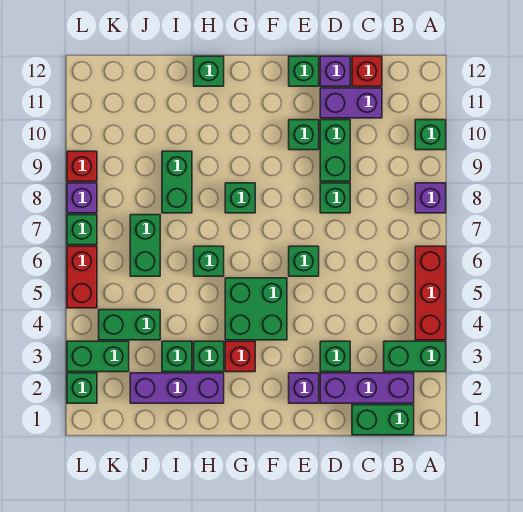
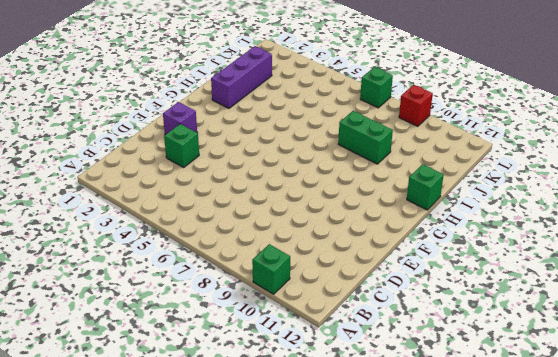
none -> green 1x2 brick [384,341,446,372]
none -> red 1x3 brick [415,246,446,340]
none -> purple 1x1 brick [415,183,446,213]
none -> green 1x2 brick [352,405,414,435]

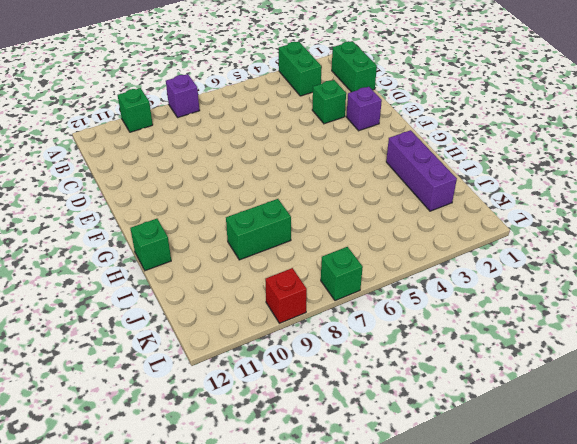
none -> red 1x3 brick [415,246,446,340]
none -> purple 1x3 brick [320,373,414,403]
none -> purple 1x2 brick [320,88,382,118]
none -> red 1x1 brick [352,56,382,86]

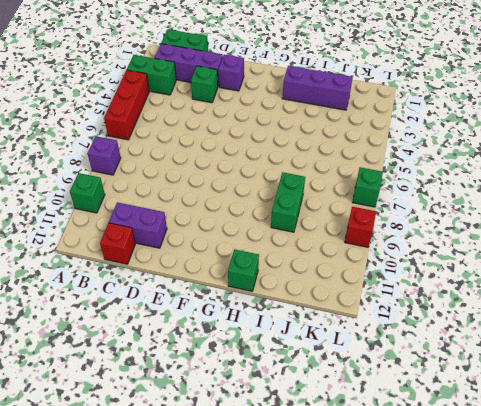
none -> green 1x1 brick [320,183,350,213]
none -> green 1x2 brick [320,120,350,181]
none -> purple 1x1 brick [320,56,350,86]
none -> green 1x1 brick [289,246,319,276]

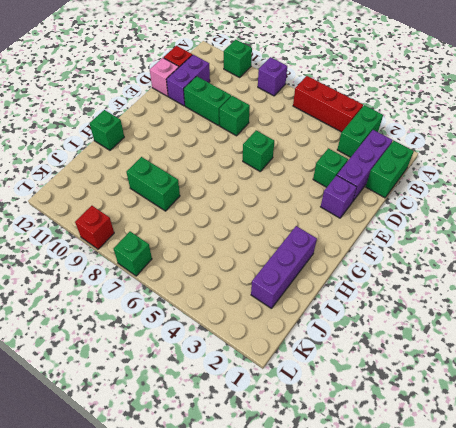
pink 1x1 brick [150,58,179,96] -> purple 1x1 brick [320,56,350,86]
none -> green 1x1 brick [289,120,319,150]
none -> green 1x1 brick [289,56,319,86]
none -> green 2x2 brick [225,278,287,340]
none -> red 1x1 brick [225,341,255,372]

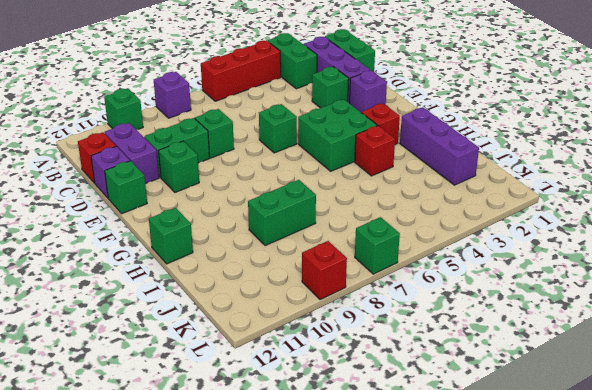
red 1x1 brick [355,126,395,176] -> none
none -> green 1x1 brick [225,183,255,213]
none -> green 1x1 brick [194,341,224,372]
none -> green 1x1 brick [194,246,224,276]
none -> green 1x1 brick [162,341,192,372]

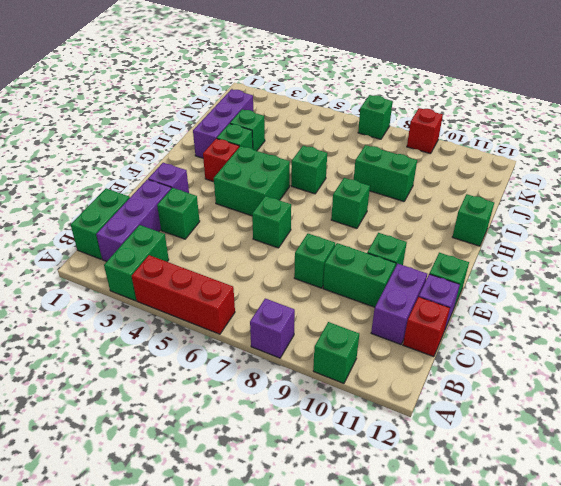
none -> green 1x2 brick [99,310,160,340]
none -> green 1x2 brick [130,215,160,276]
none -> green 1x2 brick [67,341,129,372]
none -> green 1x1 brick [67,373,97,403]

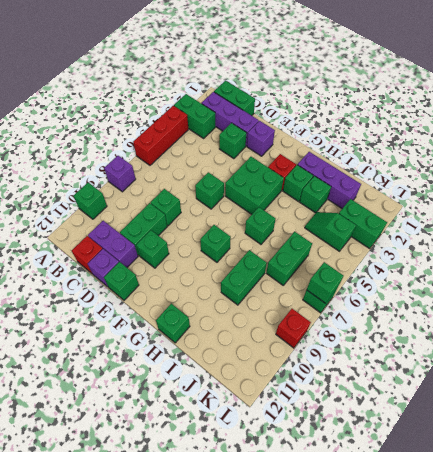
green 1x2 slope [305,212,356,251] -> green 1x2 brick [99,310,160,340]
green 1x1 brick [307,262,343,303] -> green 1x1 brick moved to [67,373,97,403]
none -> red 1x2 brick [67,246,97,308]
none -> purple 1x1 brick [67,183,97,213]

